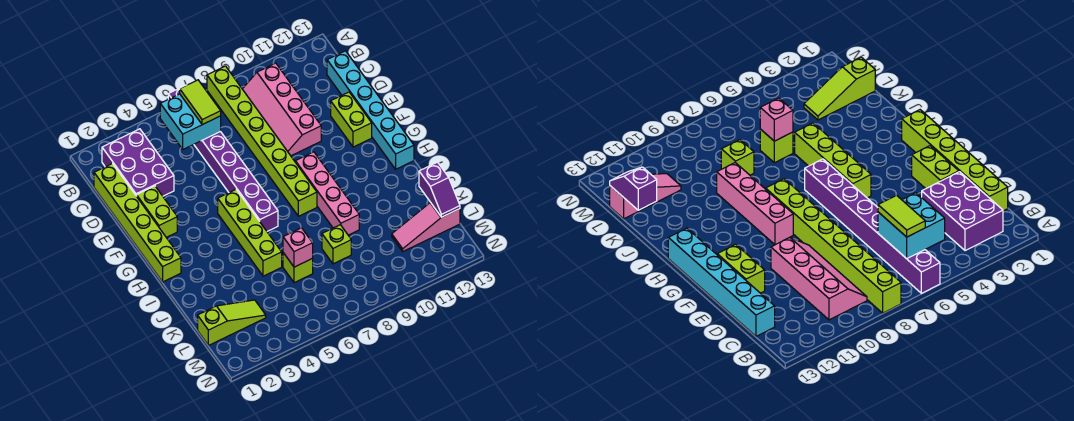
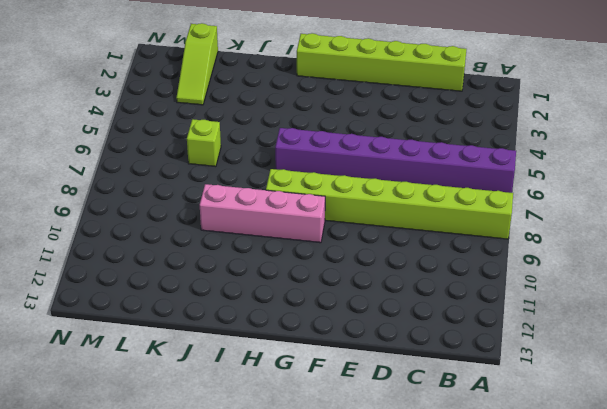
none -> purple 2x3 brick [102,129,174,196]
none -> pink 2x4 slope [243,63,321,156]
none -> cyan 1x6 brick [327,51,414,169]

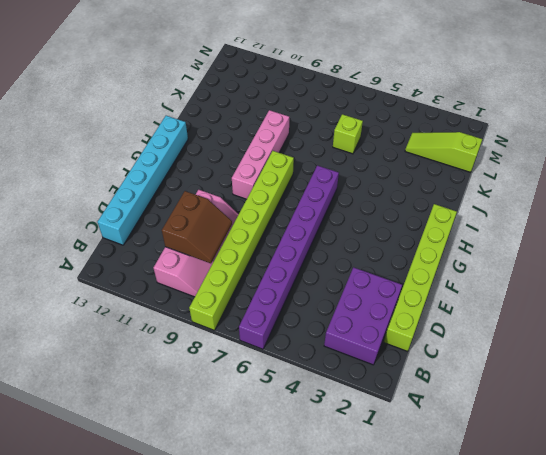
brown 2x2 slope [162,191,232,263] -> none
none -> lime 1x2 brick [137,186,177,237]
none -> lime 1x2 brick [331,92,372,147]
none -> lime 1x4 brick [218,190,282,276]

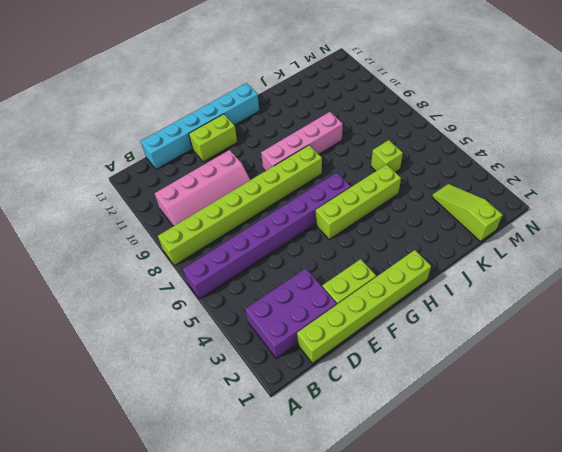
none -> lime 1x1 brick [322,225,351,264]
none -> pink 1x3 slope [392,202,460,251]
none -> cyan 2x2 brick [160,94,221,149]

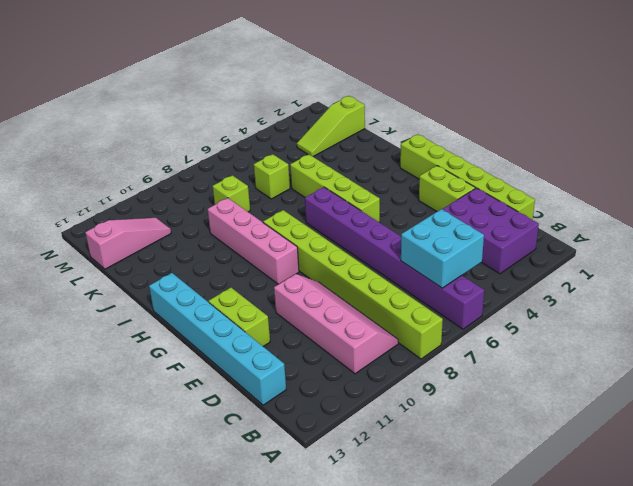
none -> pink 1x1 brick [283,228,313,267]
none -> purple 1x2 slope [419,162,460,217]
none -> lime 1x2 tile [180,80,221,125]

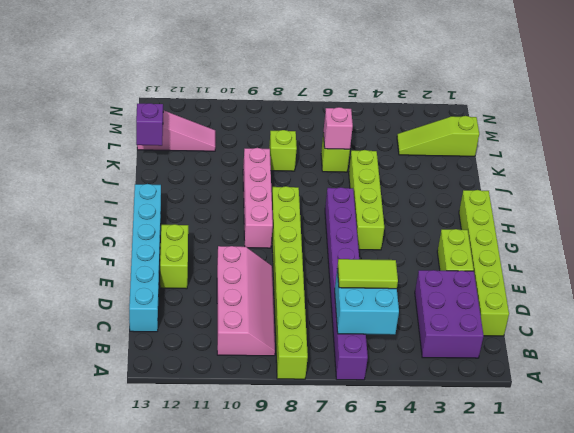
lime 1x2 tile [337,259,398,289] -> lime 1x2 tile turned to [180,80,221,125]

